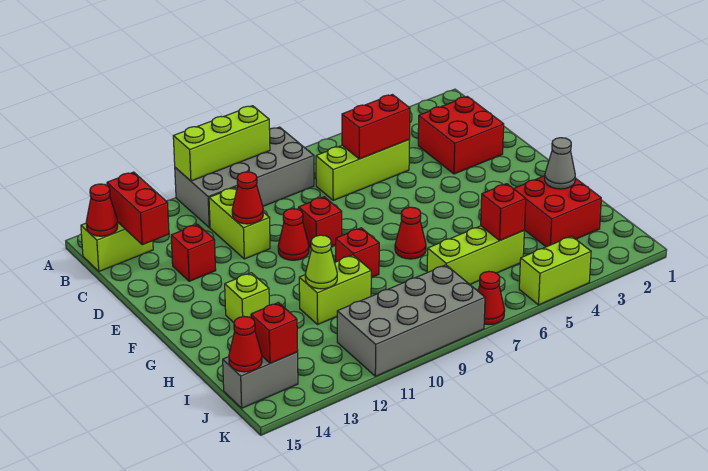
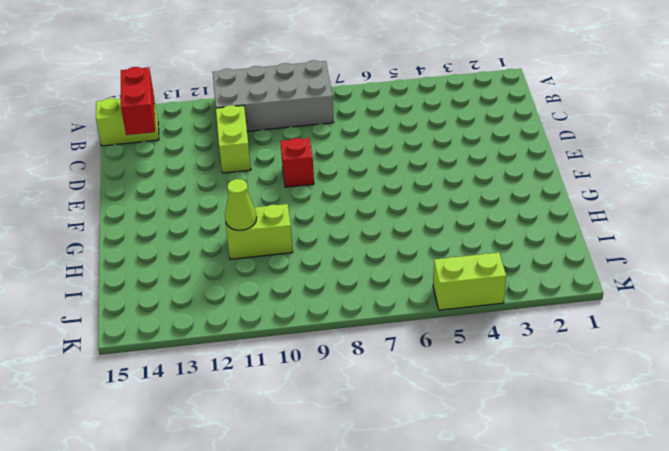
none -> red 2x2 brick [418,96,504,174]
none -> lime 1x3 brick [316,140,410,200]
none -> red 1x1 brick [171,224,216,281]

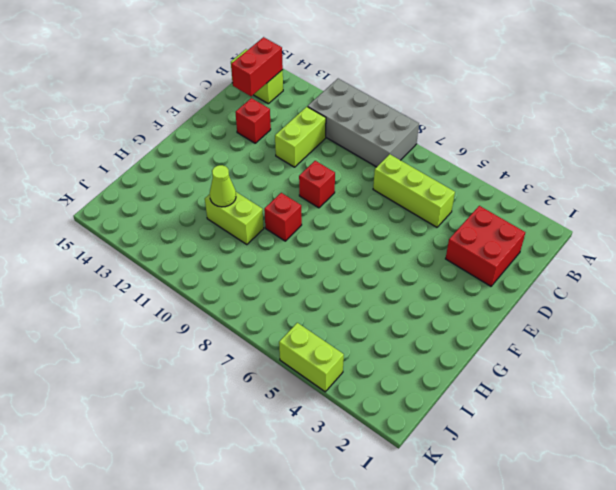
none -> red 1x1 cone [278,209,309,260]
none -> red 1x1 cone [395,207,426,259]
none -> lime 1x1 brick [225,273,269,323]

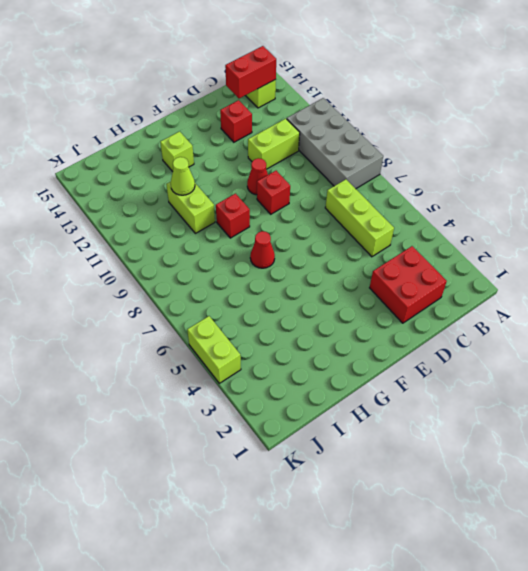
none -> red 2x2 brick [514,176,601,247]
none -> lime 1x3 brick [427,226,524,284]
none -> grey 2x4 brick [337,265,485,376]

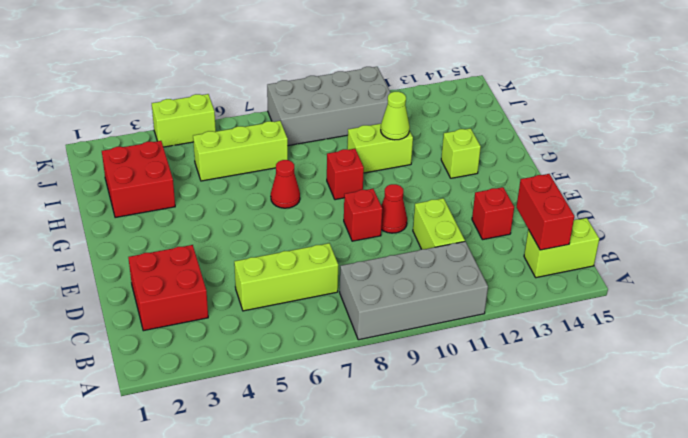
none -> grey 1x2 brick [223,352,298,408]
none -> red 1x1 cone [478,271,505,325]
none -> lime 1x3 brick [173,106,270,181]

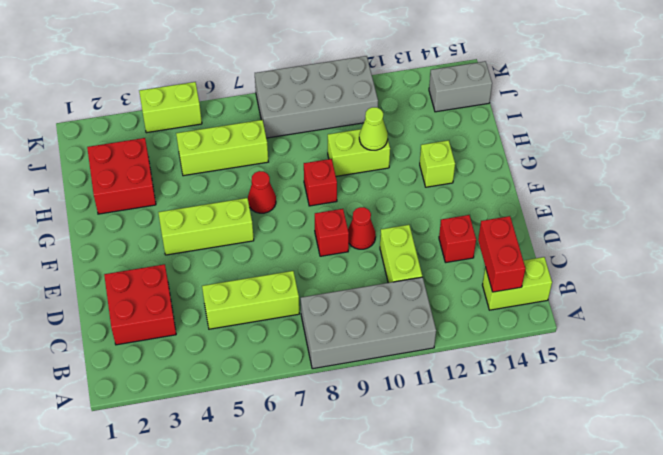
lime 1x3 brick [158,198,254,255] -> lime 1x3 brick moved to [173,106,270,181]
none -> red 1x1 cone [478,271,505,325]
none -> red 1x1 cone [86,184,118,236]
none -> red 1x2 brick [342,95,410,159]

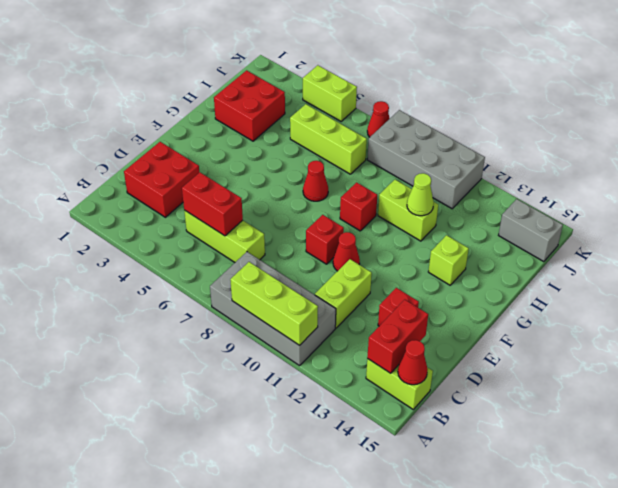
none -> red 1x1 cone [232,172,263,224]
none -> grey 1x1 cone [545,138,575,189]
none -> red 1x1 brick [481,184,526,240]

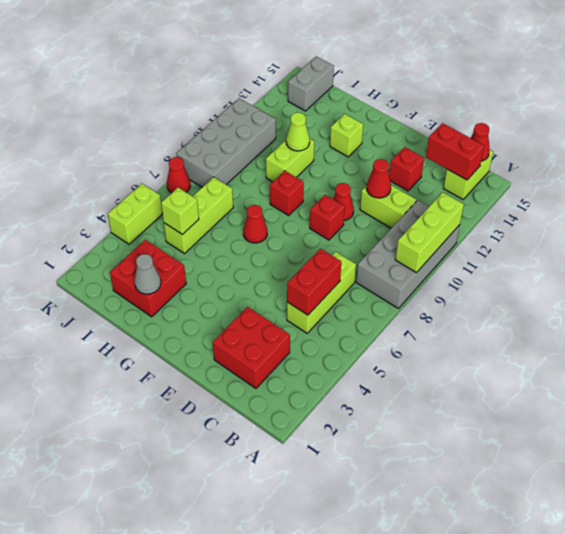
lime 1x1 brick [161,188,199,235] -> red 1x1 brick [481,184,526,240]
none -> red 1x1 brick [251,303,298,363]
none -> red 1x1 cone [229,317,262,372]

